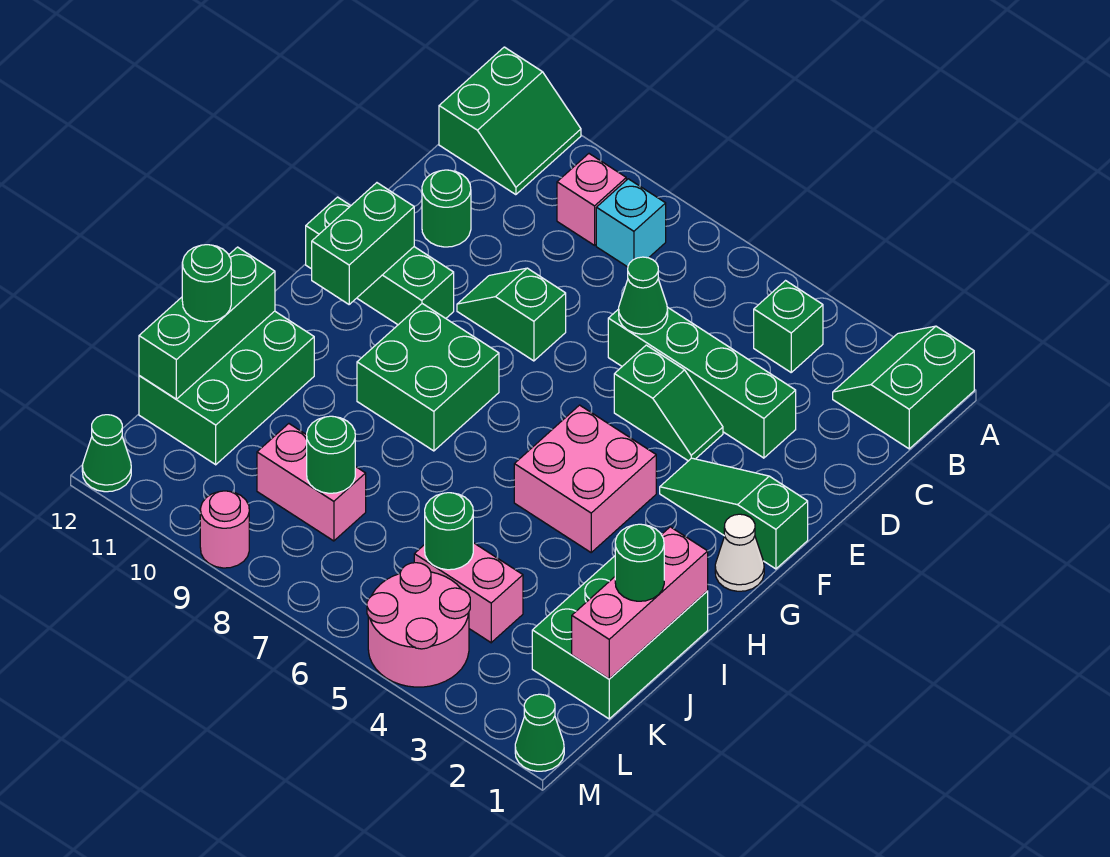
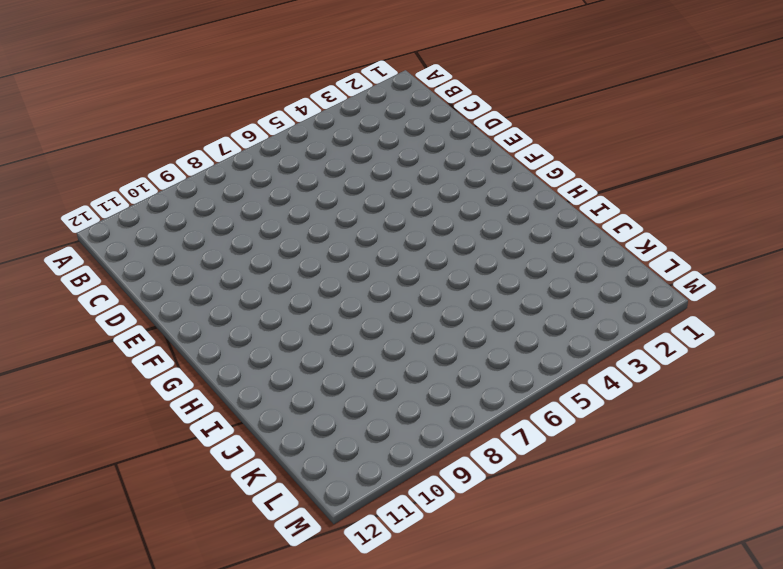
none -> green 2x2 slope [833,326,974,449]
none -> green 2x2 slope [439,47,581,195]
none -> green 1x1 brick [754,281,823,372]
none -> cyan 1x1 brick [596,179,666,267]

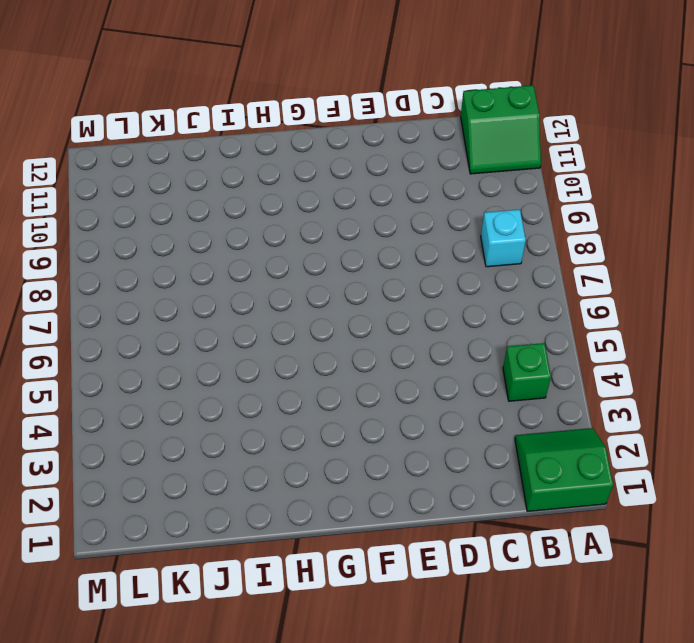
none -> pink 1x1 brick [557,154,626,245]
none -> green 1x4 brick [608,307,796,458]
none -> green 1x1 round brick [422,170,471,247]
none -> green 1x2 slope [614,345,723,461]

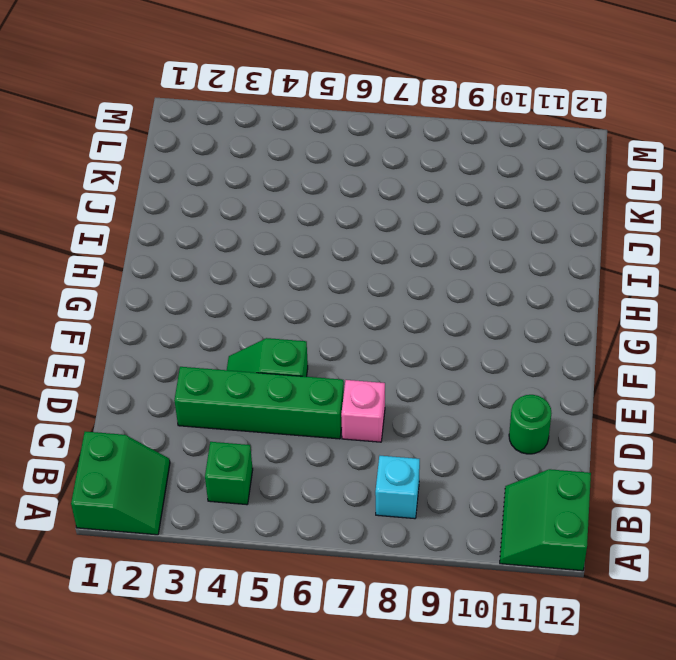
pink 1x1 brick [341,380,385,442] -> pink 1x1 brick moved to [557,154,626,245]
none -> green 1x2 slope [457,268,566,361]
none -> green 1x3 slope [660,458,808,569]
none -> green 1x3 brick [306,197,454,325]
none -> white 1x1 cone [715,514,764,591]

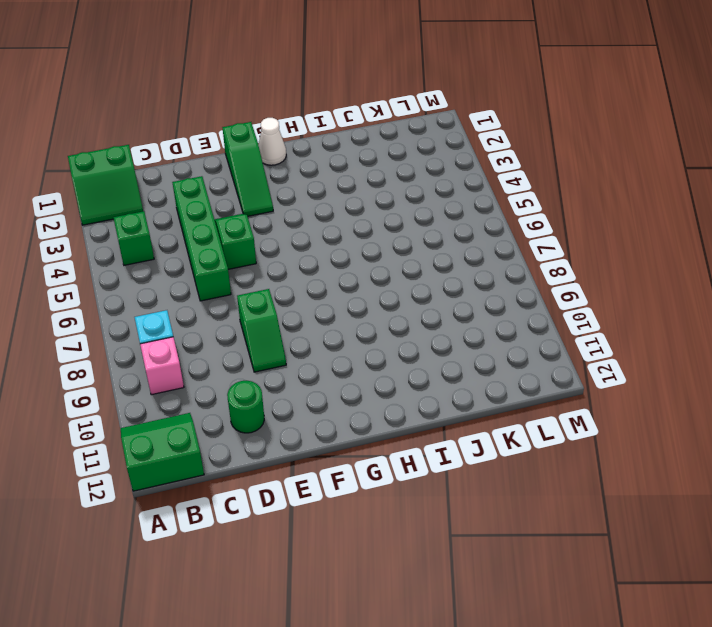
none -> green 1x3 brick [306,197,454,325]
none -> pink 2x2 brick [514,405,656,552]
none -> green 2x2 brick [357,304,499,451]
none -> green 2x3 brick [532,556,708,719]

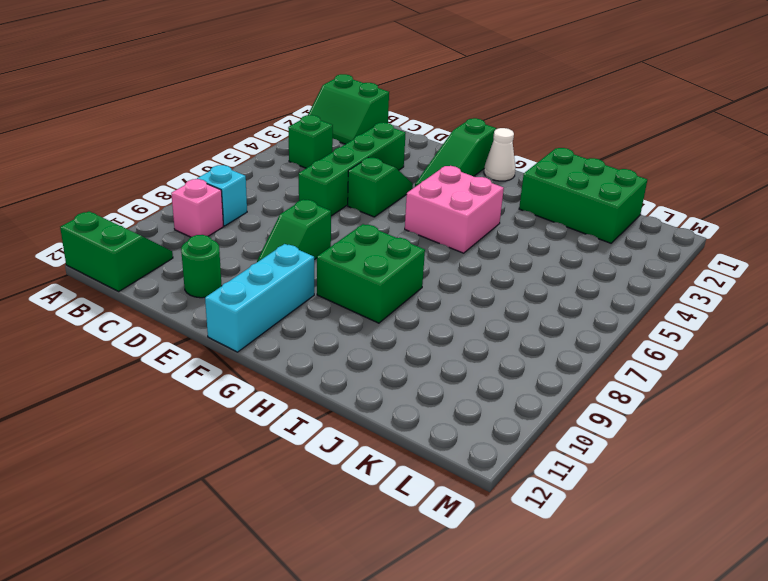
cyan 1x3 brick [205,244,314,352] -> green 1x3 brick [306,197,454,325]
none -> green 2x3 brick [139,311,314,465]
none -> pink 1x2 brick [414,543,523,643]
none -> pink 1x2 brick [257,424,366,541]
none -> pink 2x2 round brick [367,563,470,687]

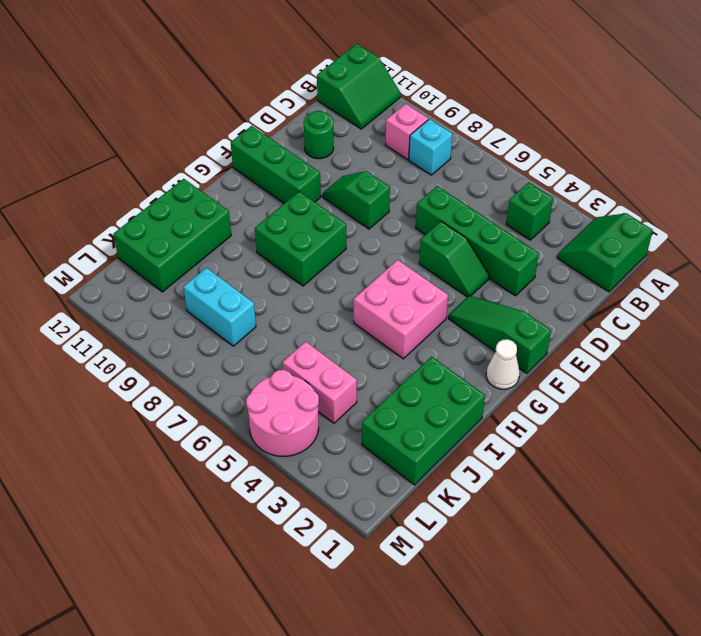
cyan 1x2 brick [184,268,256,346] -> pink 1x2 brick [257,424,366,541]
none -> green 1x1 cone [515,694,564,771]
none -> pink 1x1 round brick [200,491,249,568]
none -> green 1x1 cone [82,415,131,492]
none -> green 1x1 cone [619,257,668,334]

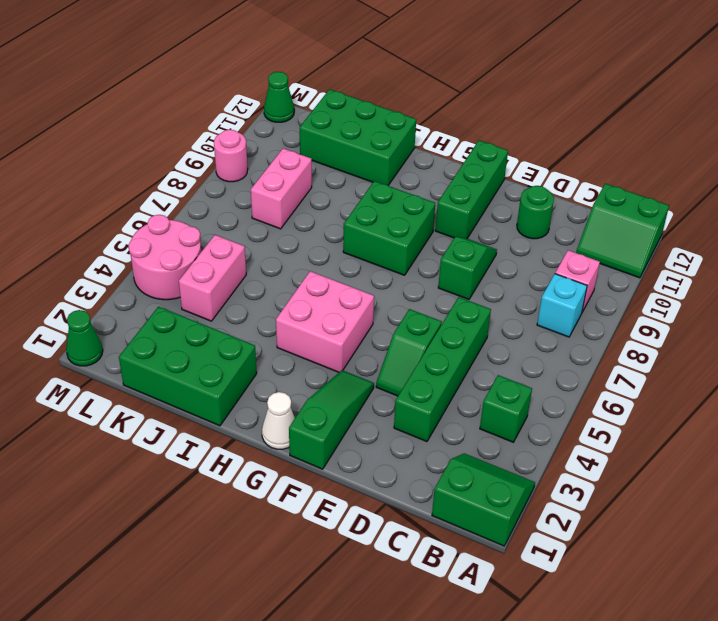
none -> green 1x1 cone [619,257,668,334]
none -> green 1x2 brick [312,183,414,304]
none -> pink 1x3 brick [572,527,708,679]
none -> green 1x3 brick [139,247,275,399]

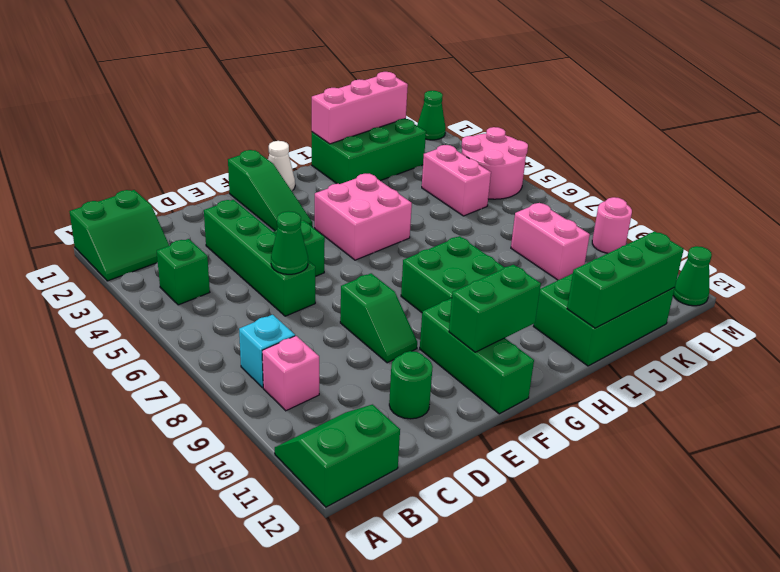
none -> green 1x1 round brick [425,493,473,570]
none -> green 1x1 round brick [307,416,355,493]
none -> green 1x1 round brick [615,524,664,601]
none -> green 1x1 round brick [182,245,231,322]

